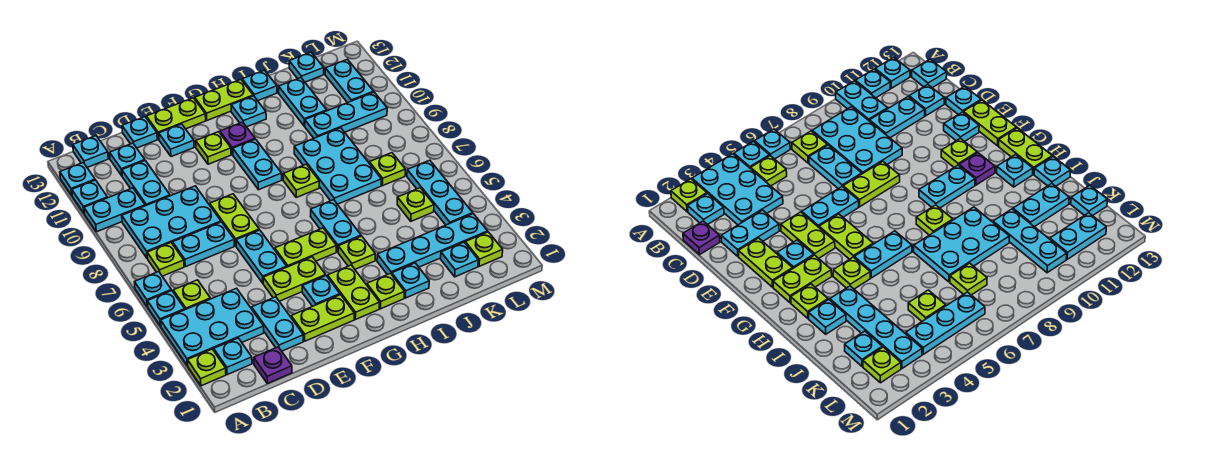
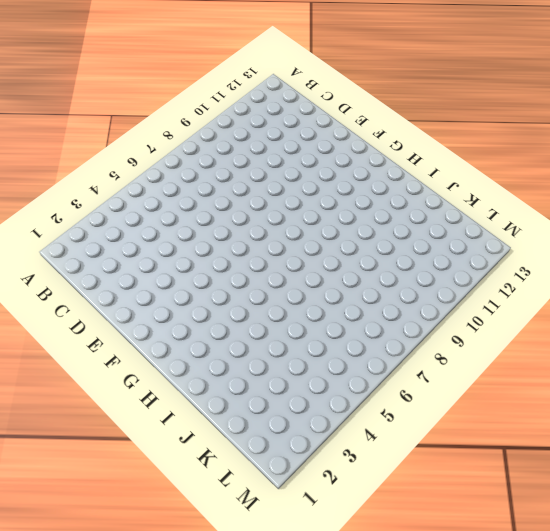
none -> lime 1x1 plate [187,349,226,386]
none -> cyan 2x3 plate [161,288,264,365]
none -> cyan 1x1 plate [147,290,185,326]
none -> cyan 1x1 plate [134,272,171,307]

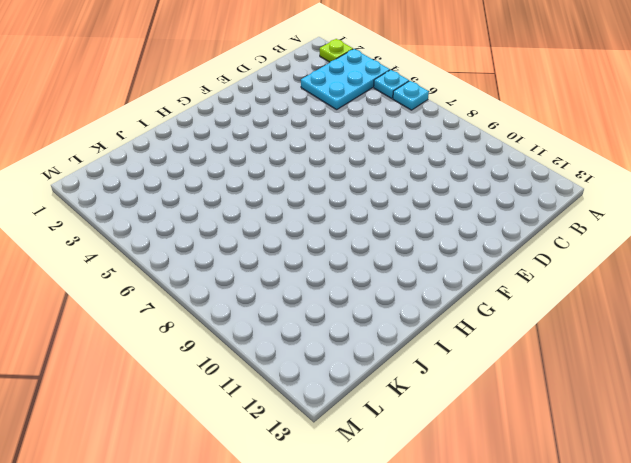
none -> cyan 1x2 plate [84,188,145,232]
none -> cyan 1x1 plate [72,180,107,214]
none -> cyan 1x1 plate [60,163,95,195]
none -> cyan 1x1 plate [214,338,252,375]

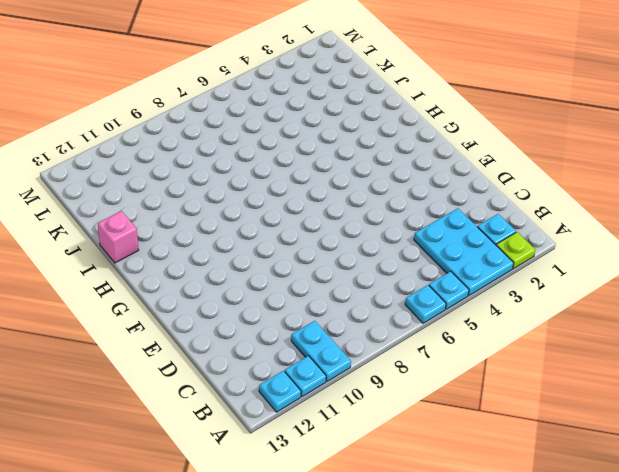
pink 1x1 brick [98,211,138,263] -> cyan 1x1 plate [242,70,277,101]
none -> lime 1x1 plate [173,280,210,310]
none -> lime 1x1 plate [147,243,184,276]
none -> cyan 2x3 plate [122,186,221,258]
none -> cyan 1x1 plate [73,136,108,167]

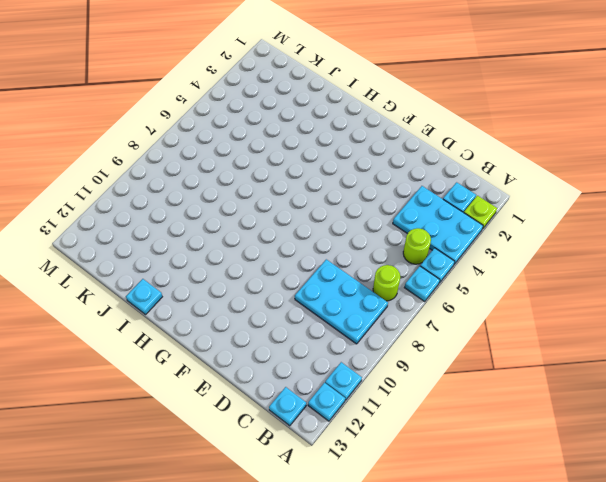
lime 1x1 round brick [403,228,431,264] -> lime 1x1 plate [173,280,210,310]
lime 1x1 round brick [373,265,400,301] -> lime 1x1 plate [147,243,184,276]
none -> cyan 1x2 plate [84,188,145,232]
none -> purple 1x1 plate [254,347,292,383]
none -> cyan 1x2 plate [173,222,234,267]
none -> cyan 1x2 plate [122,161,170,206]

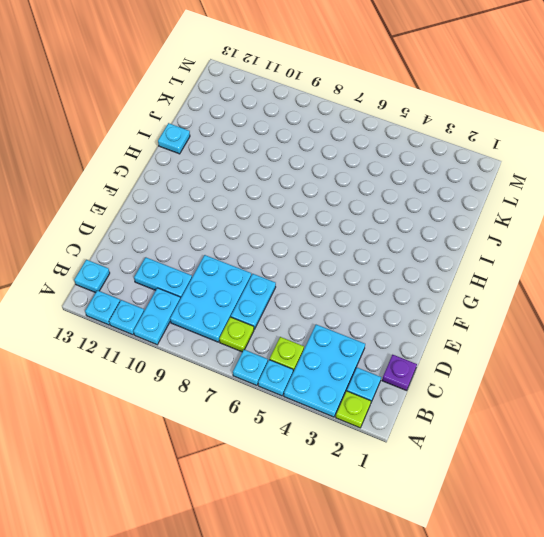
none -> cyan 1x1 plate [110,143,145,176]
none -> cyan 1x2 plate [252,297,303,351]
none -> cyan 1x1 plate [122,117,157,148]
none -> lime 1x2 plate [291,295,354,341]

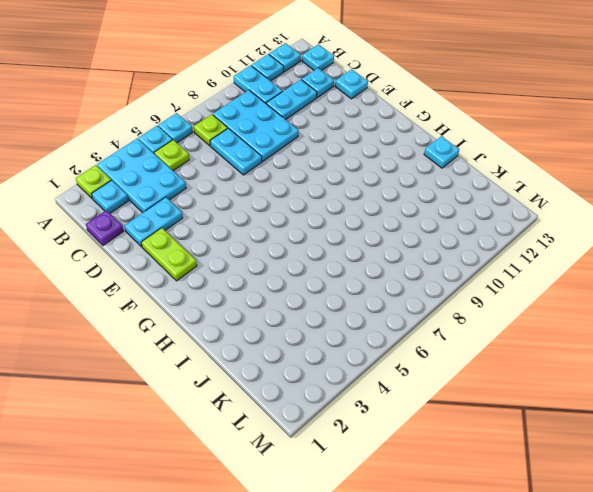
none -> lime 1x2 plate [263,257,326,301]
none -> cyan 1x2 plate [236,230,287,283]
none -> lime 1x2 plate [210,194,259,246]
none -> cyan 1x1 plate [159,124,194,157]

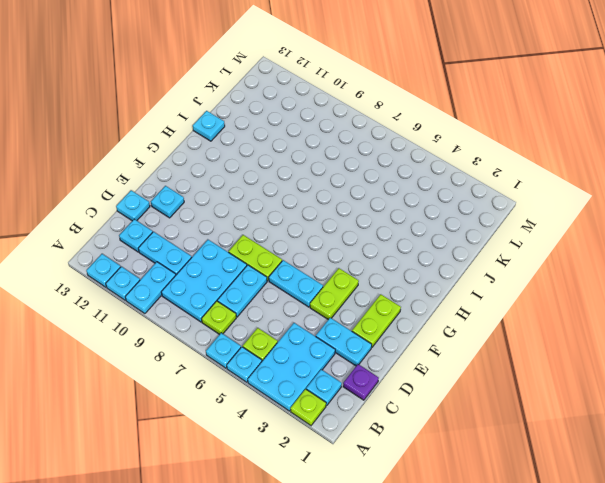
none -> cyan 1x1 plate [73,136,108,167]
none -> lime 1x2 plate [146,98,206,139]
none -> cyan 1x1 plate [302,276,340,306]
none -> lime 1x2 plate [275,228,336,267]

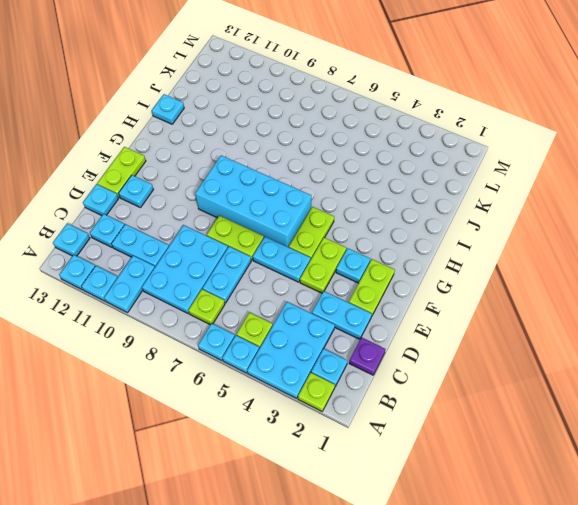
cyan 2x4 brick [195,155,311,247] -> cyan 1x2 plate [233,139,282,190]
none -> lime 1x1 plate [196,132,231,164]
none -> lime 1x2 plate [328,265,380,320]
none -> purple 1x1 plate [220,122,255,155]
none -> lime 1x2 plate [195,80,253,120]

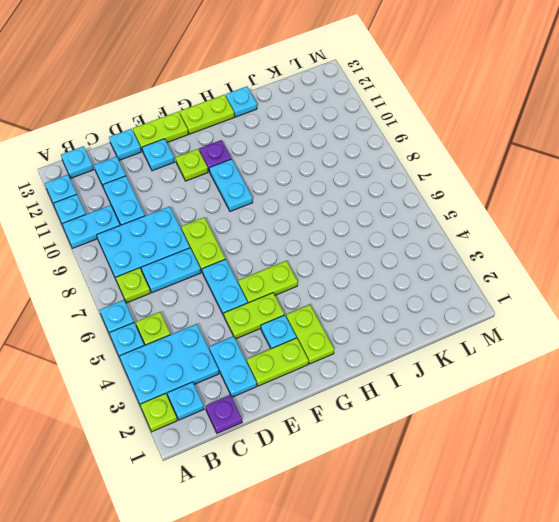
none -> lime 1x1 plate [367,274,405,309]
none -> lime 1x1 plate [338,236,375,269]
none -> cyan 1x2 plate [310,200,361,252]
none -> lime 1x1 plate [283,164,319,197]

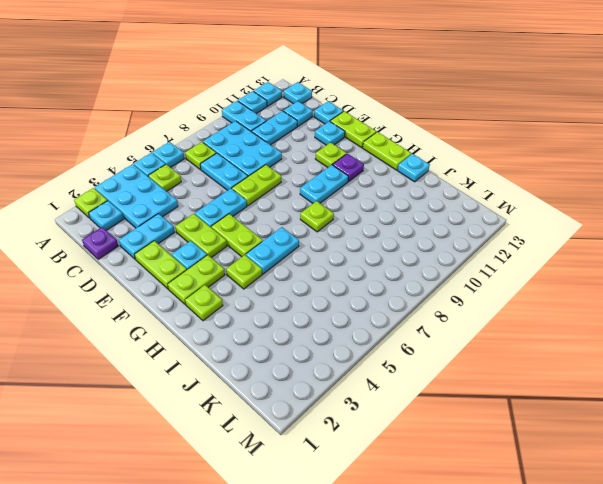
none -> cyan 1x1 plate [231,96,266,127]
none -> cyan 1x1 plate [392,263,429,298]
none -> cyan 1x4 plate [377,214,488,275]
none -> cyan 2x3 plate [294,128,382,204]

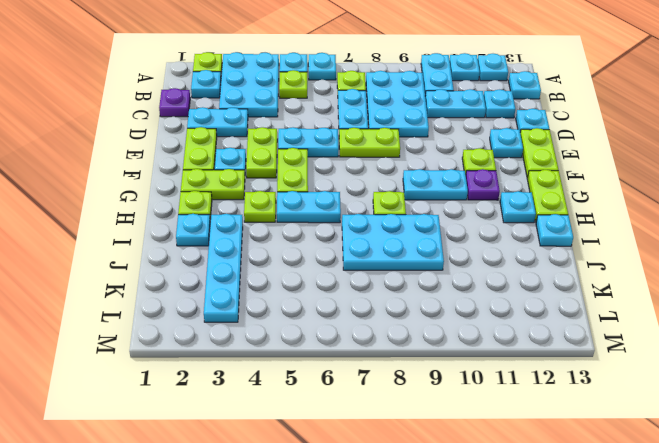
none -> cyan 1x3 plate [305,92,387,138]
none -> cyan 1x2 plate [279,78,327,126]
none -> cyan 1x1 plate [441,242,478,277]
none -> lime 1x1 plate [397,188,434,221]

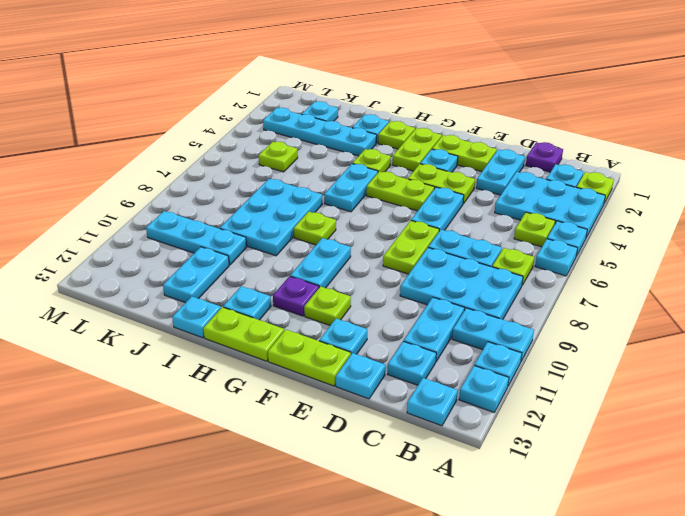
none -> lime 1x1 plate [369,153,405,186]
none -> cyan 1x1 plate [289,52,324,82]
none -> lime 1x1 plate [465,232,503,266]
none -> cyan 1x3 plate [407,160,473,225]

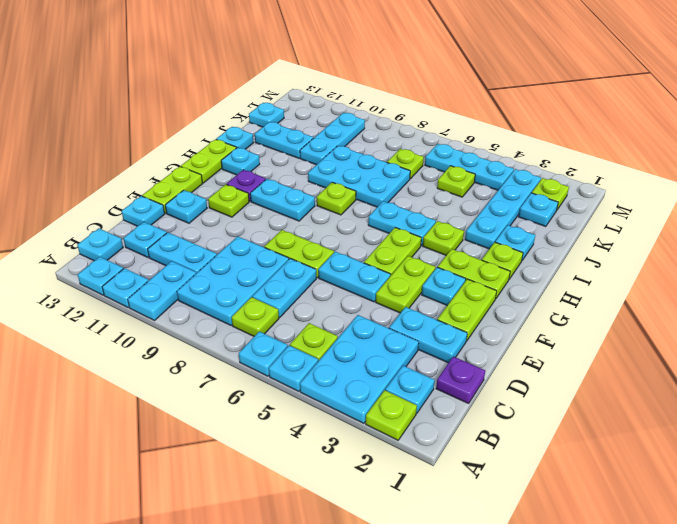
none -> cyan 1x2 plate [325,59,374,103]

